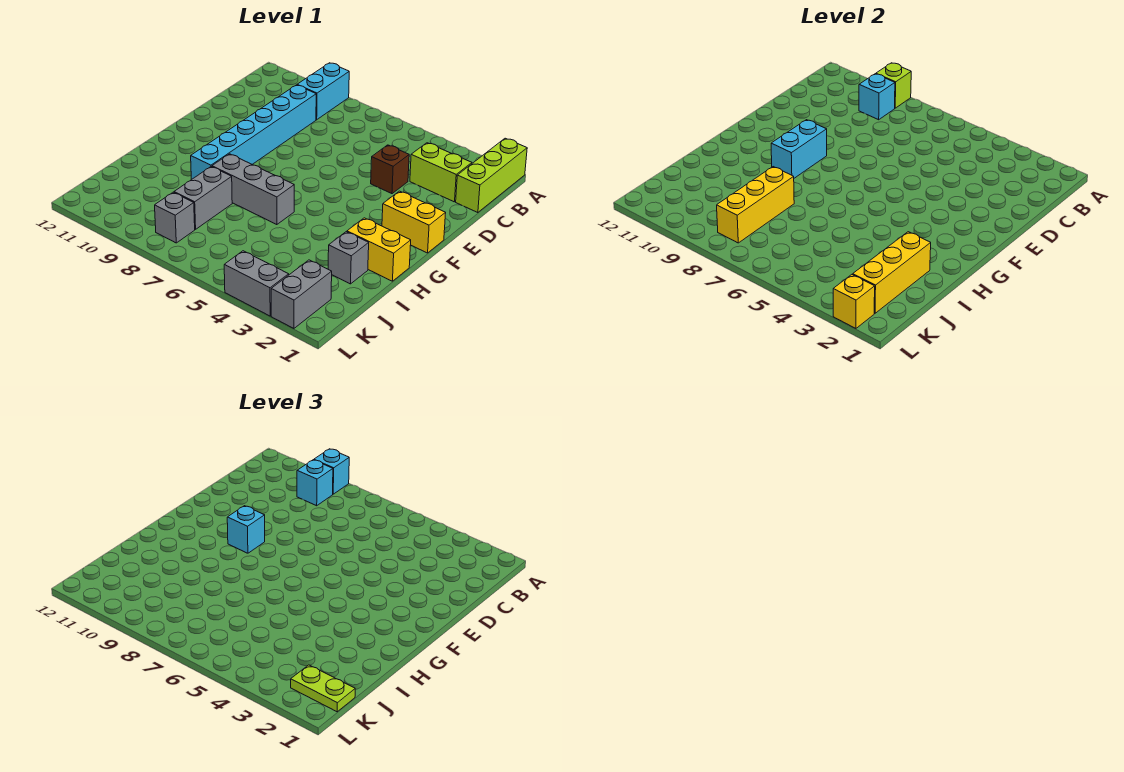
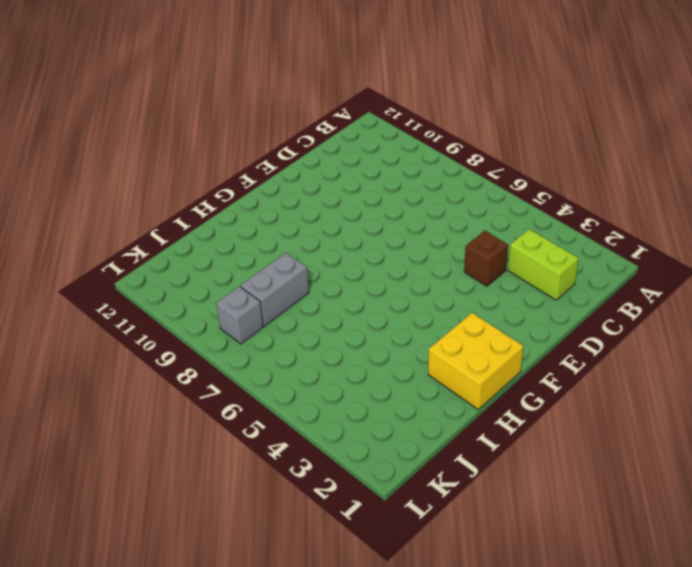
yellow 2x2 brick [428,313,523,409] -> yellow 1x2 brick [347,218,411,281]
none -> lime 1x3 brick [456,138,527,213]
none -> cyan 1x2 brick [297,63,349,120]
none -> cyan 1x6 brick [191,85,316,180]

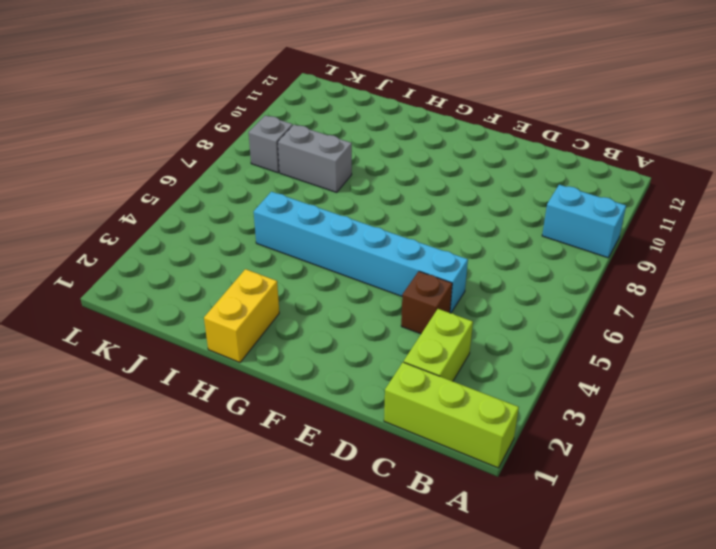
cyan 1x6 brick [254,192,468,313] -> cyan 1x6 brick moved to [191,85,316,180]
none -> yellow 1x2 brick [382,191,446,253]
none -> grey 1x3 brick [212,154,294,225]
none -> grey 1x1 brick [328,232,369,284]

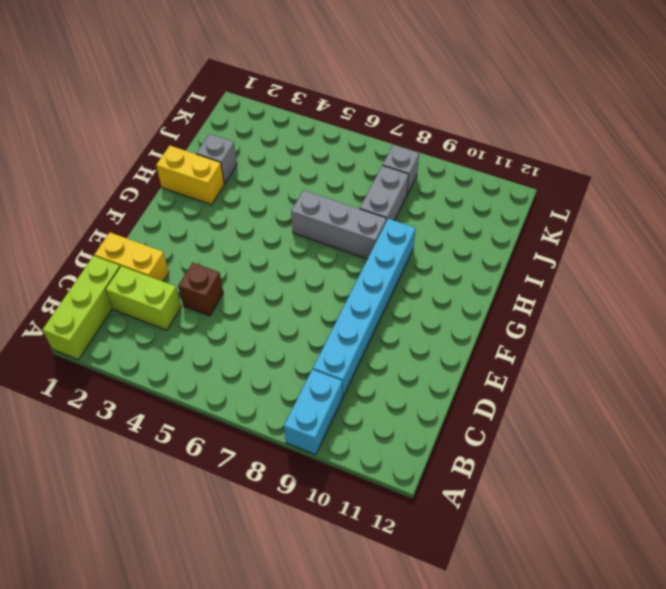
yellow 1x2 brick [94,233,169,281] -> yellow 1x2 brick moved to [382,191,446,253]
none -> grey 1x2 brick [271,260,332,328]
none -> grey 1x2 brick [224,251,289,316]
none -> lime 1x1 brick [876,63,911,108]

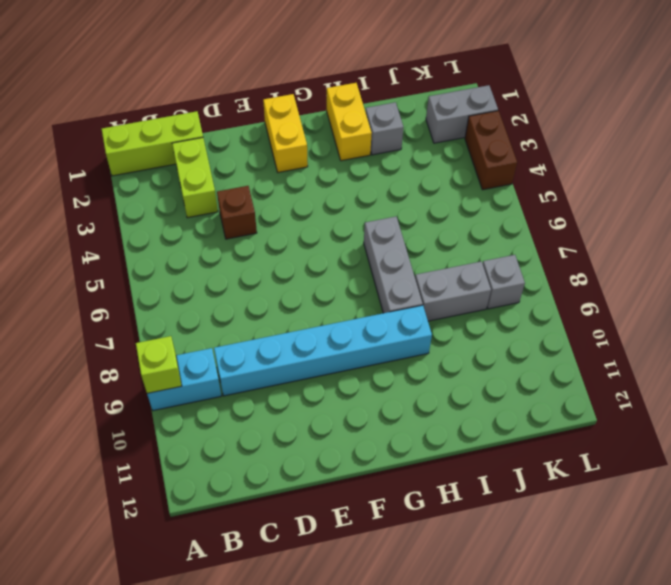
brown 1x2 brick [465,111,517,190] -> grey 1x2 brick [224,251,289,316]
none -> cyan 1x1 brick [859,74,895,120]
none -> cyan 1x2 brick [771,120,827,178]
none -> yellow 1x3 brick [853,232,931,313]

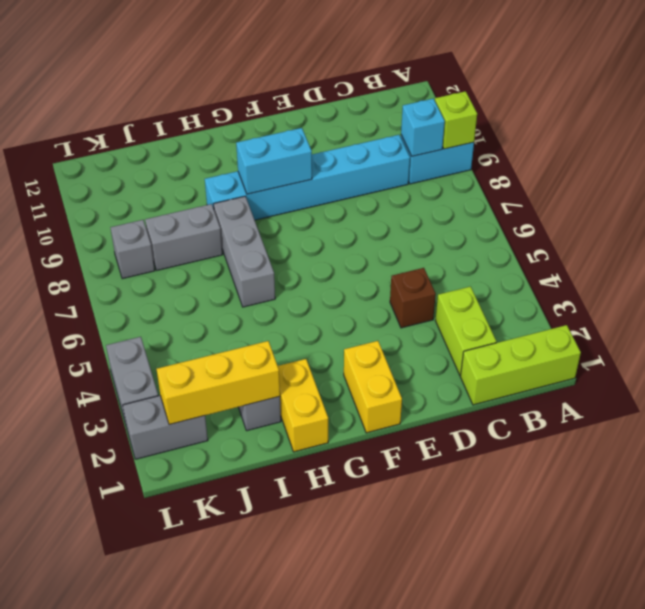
none -> yellow 1x3 brick [717,167,794,243]
none -> yellow 1x1 brick [833,275,875,328]
none -> cyan 1x1 brick [314,449,349,494]

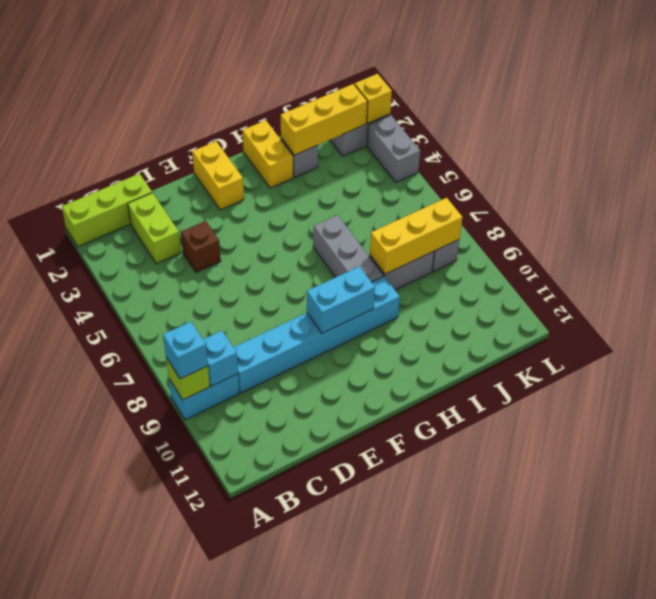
none -> cyan 1x1 brick [297,460,333,506]
none -> cyan 1x1 brick [227,506,265,553]
none -> lime 1x2 plate [291,665,355,712]

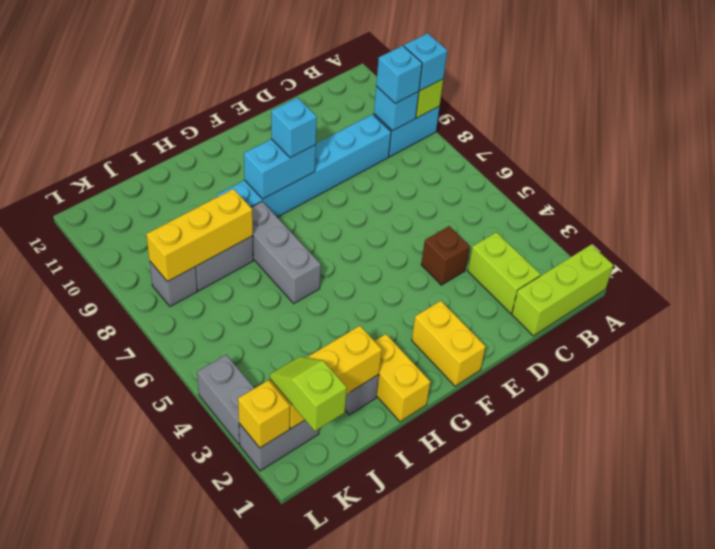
lime 1x2 slope [270,357,347,431] -> lime 1x2 plate [291,665,355,712]

